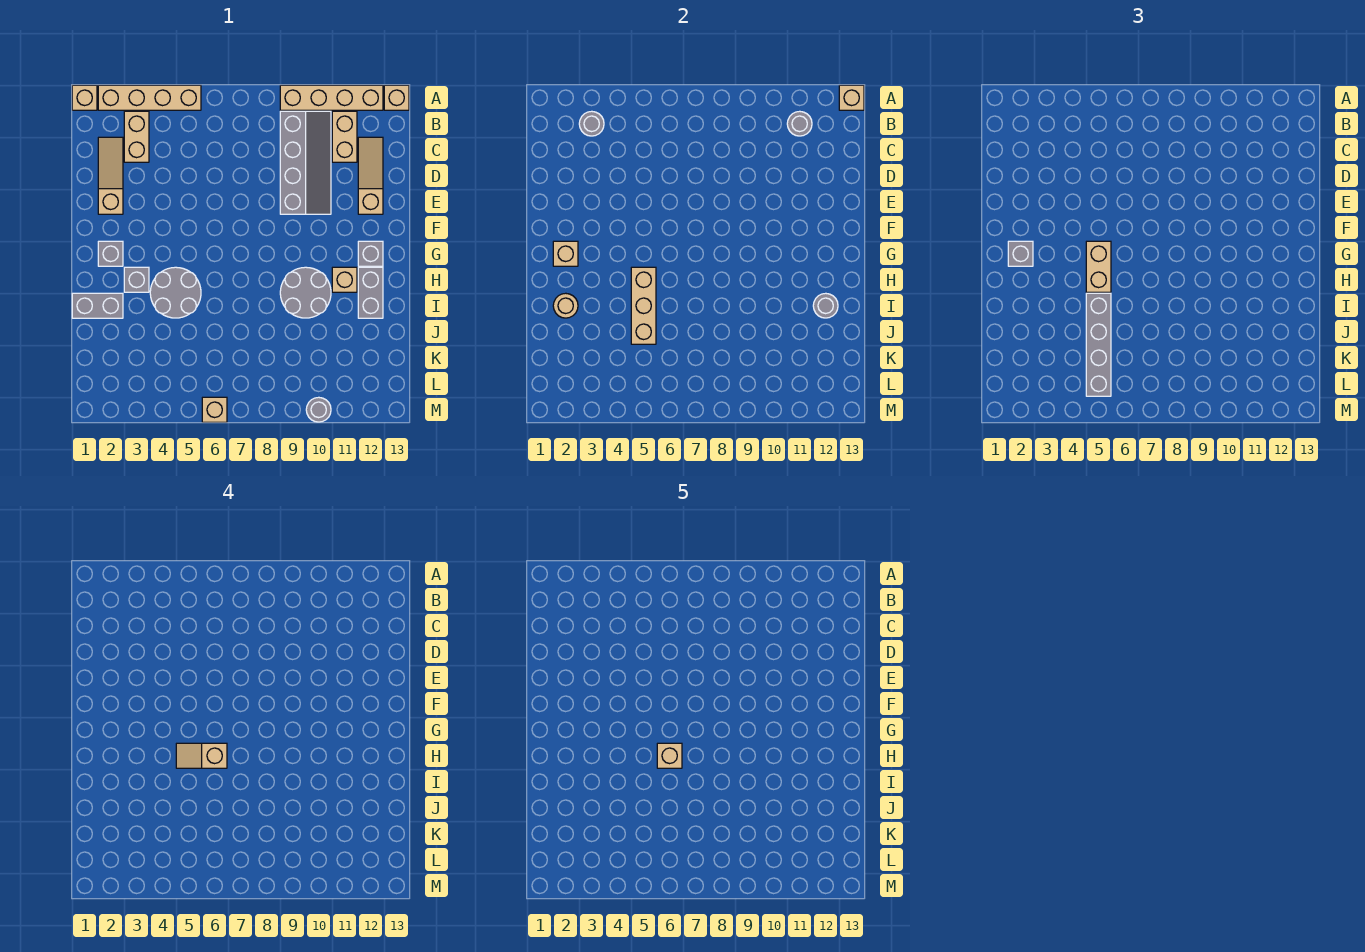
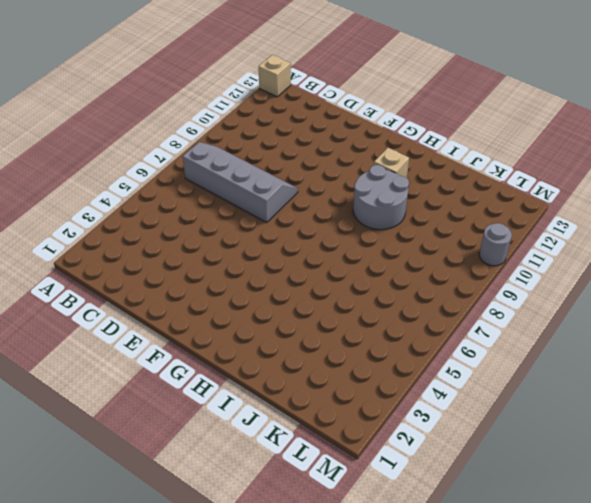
grey 2x4 slope [183,142,298,223] -> grey 2x4 slope moved to [280,111,331,214]
none -> tan 1x1 brick [72,85,97,110]
none -> tan 1x4 brick [98,85,201,110]
none -> tan 1x4 brick [280,85,383,110]
none -> tan 1x2 brick [124,111,149,162]

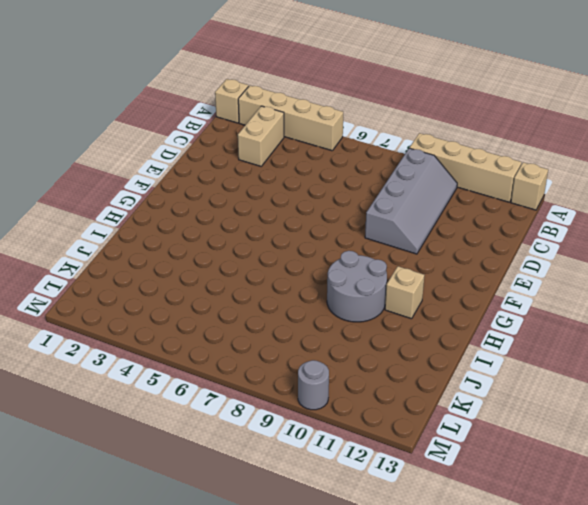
none -> tan 1x2 brick [332,111,357,162]
none -> tan 1x3 slope [98,137,123,214]
none -> tan 1x3 slope [358,137,383,214]
none -> grey 1x1 brick [98,241,123,266]

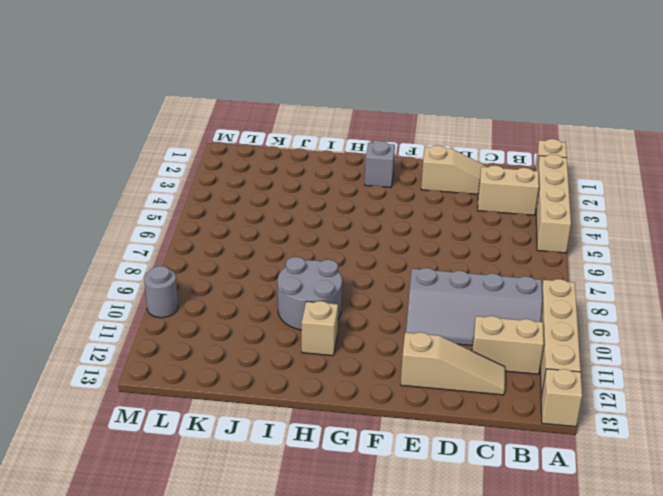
none -> grey 1x1 brick [358,241,383,266]
none -> grey 1x1 brick [124,267,149,292]
none -> grey 2x2 round brick [150,267,201,318]
none -> grey 1x2 brick [358,267,383,318]

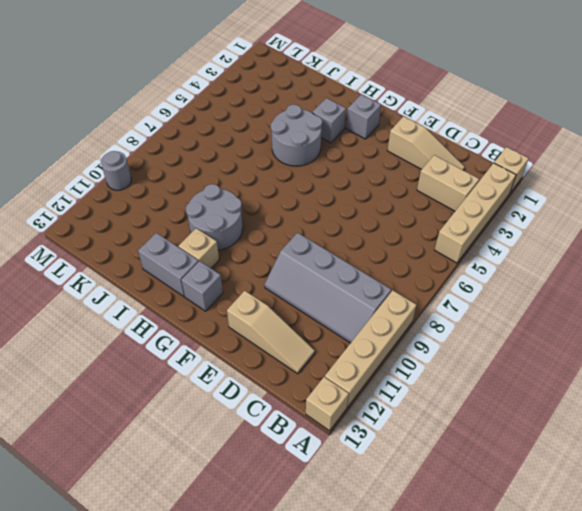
none -> tan 1x2 brick [332,111,357,162]
none -> grey 1x2 brick [72,293,123,318]
none -> tan 1x1 brick [202,397,227,422]
none -> tan 1x1 brick [839,85,864,110]

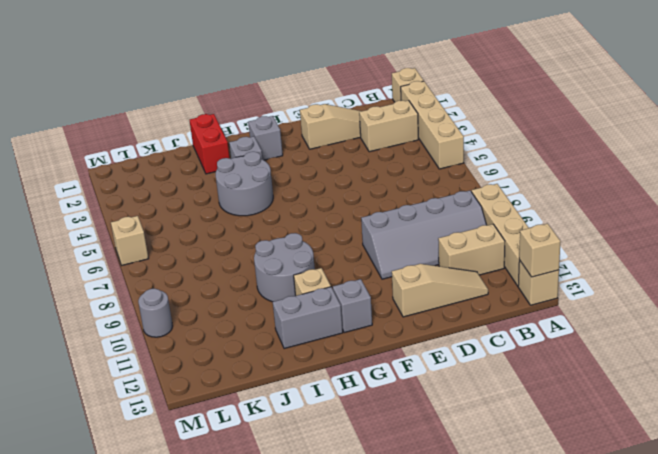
red 1x2 brick [190,114,230,174] -> grey 1x2 brick [72,293,123,318]
none -> grey 1x1 round brick [579,111,604,136]
none -> grey 1x1 round brick [787,111,812,136]
none -> tan 1x1 brick [553,241,578,266]
none -> tan 1x3 brick [631,267,656,344]

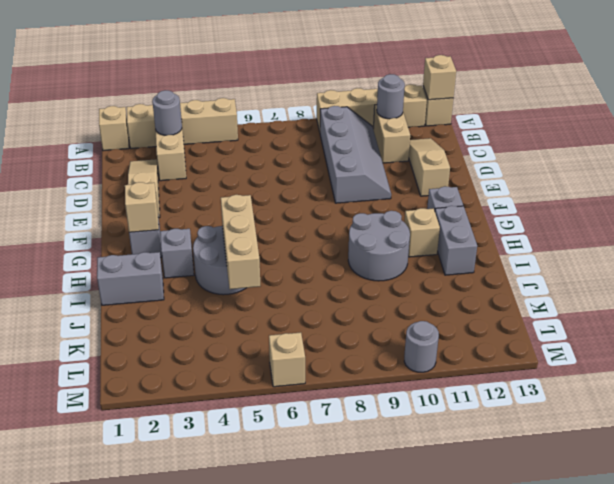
none -> tan 1x1 round brick [553,293,578,318]
none -> grey 1x1 round brick [813,293,838,318]
none -> grey 1x1 brick [1008,241,1033,266]
none -> tan 1x2 brick [1086,241,1111,292]

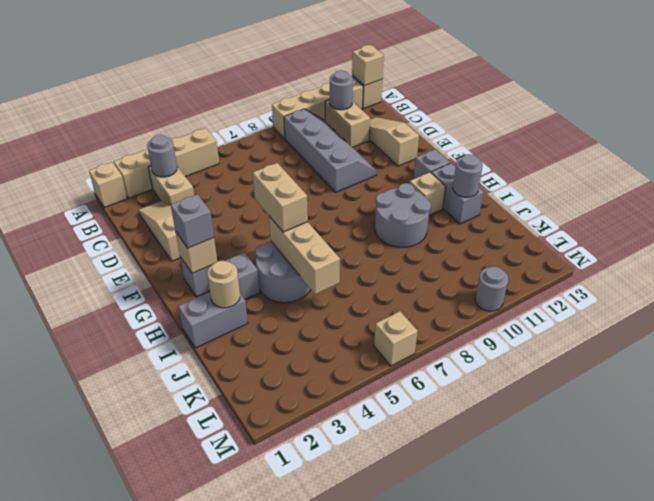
none -> grey 1x4 brick [1086,293,1111,396]
none -> tan 1x2 slope [176,743,227,768]
none -> tan 1x1 brick [657,743,682,768]

